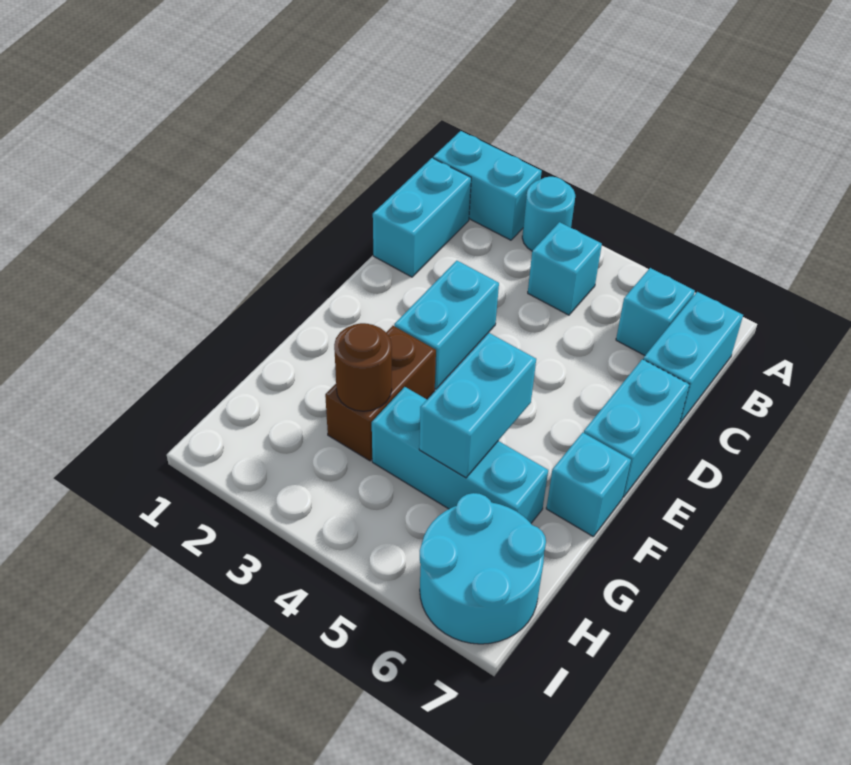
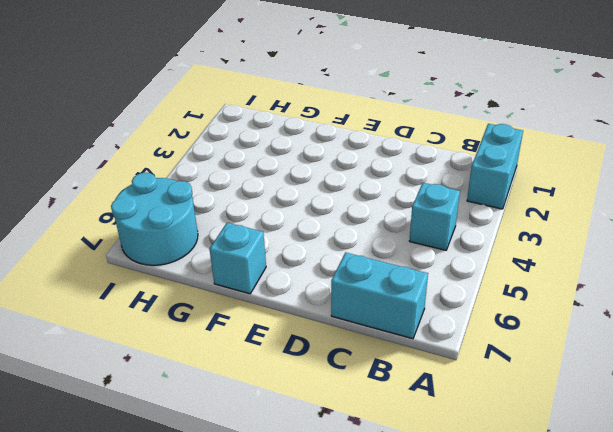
none -> cyan 1x1 round brick [522,177,575,251]
none -> cyan 1x2 brick [373,158,471,277]
none -> cyan 1x1 brick [616,268,695,355]

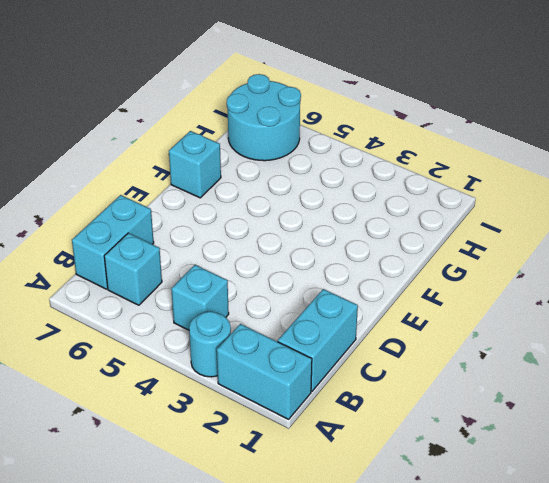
none -> cyan 1x2 brick [394,261,499,389]
none -> cyan 1x2 brick [584,359,689,497]
none -> brown 1x2 brick [325,326,436,461]

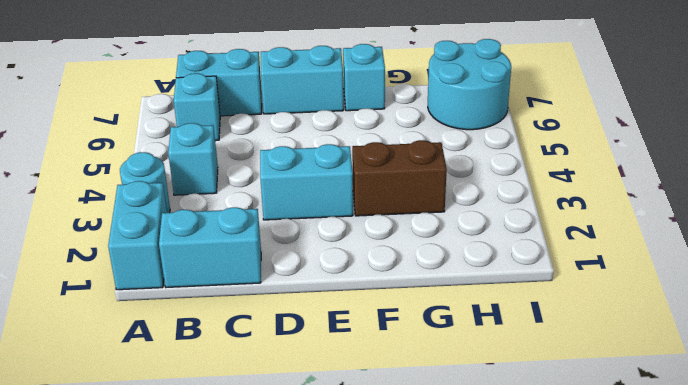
none -> cyan 1x3 brick [372,387,548,523]
none -> cyan 1x2 brick [419,333,536,478]
none -> brown 1x1 round brick [334,323,392,411]

